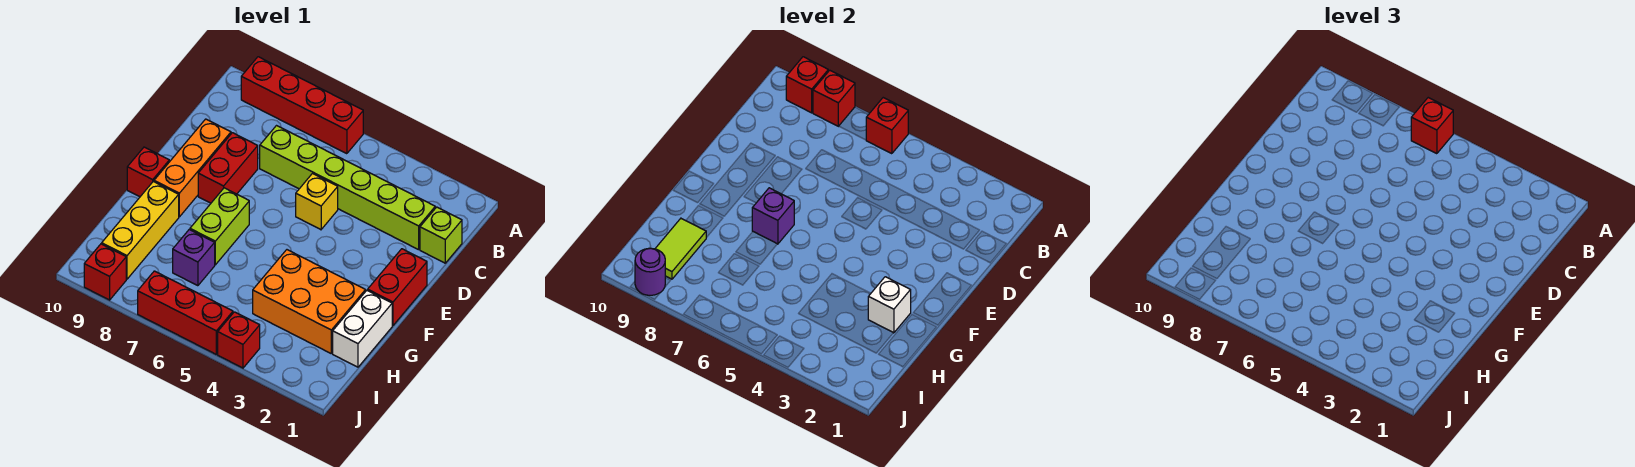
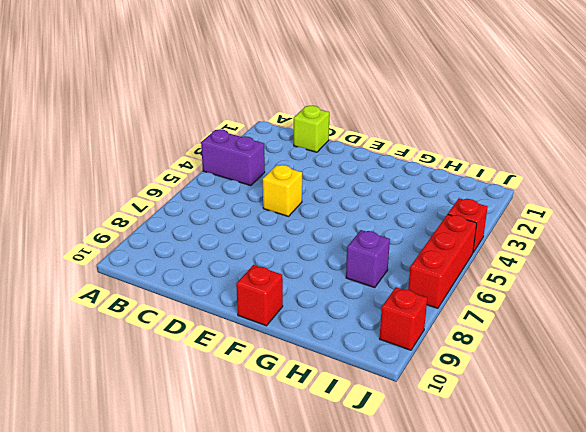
purple 1x2 brick [201,129,265,186] -> none
none -> red 1x4 brick [241,57,363,154]
none -> lime 1x6 brick [260,126,435,250]
none -> red 1x2 brick [198,133,258,203]

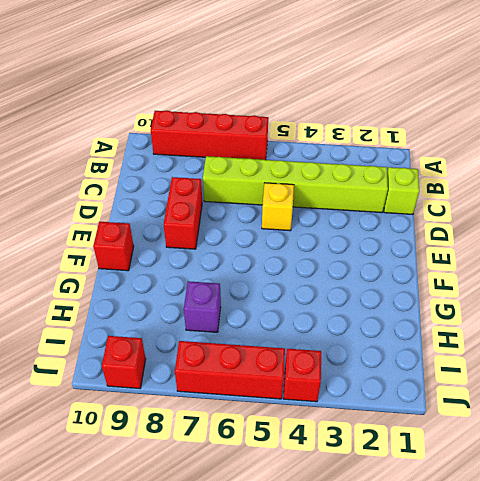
none -> orange 1x3 brick [154,119,231,217]
none -> red 1x2 brick [368,249,427,326]
none -> lime 1x2 brick [190,188,249,265]

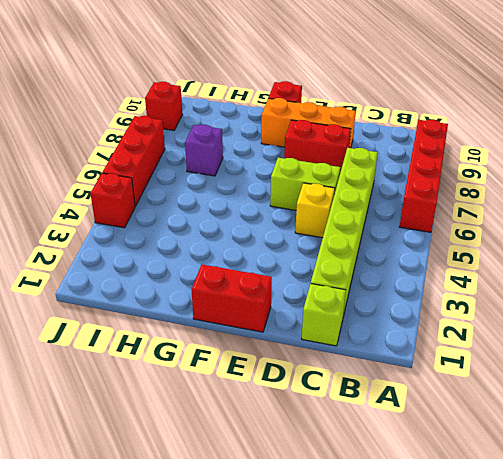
lime 1x2 brick [270,158,340,210] -> lime 1x2 brick moved to [190,188,249,265]
none -> white 1x2 brick [333,290,392,367]
none -> orange 2x3 brick [253,250,366,353]
none -> yellow 1x3 brick [102,181,179,279]

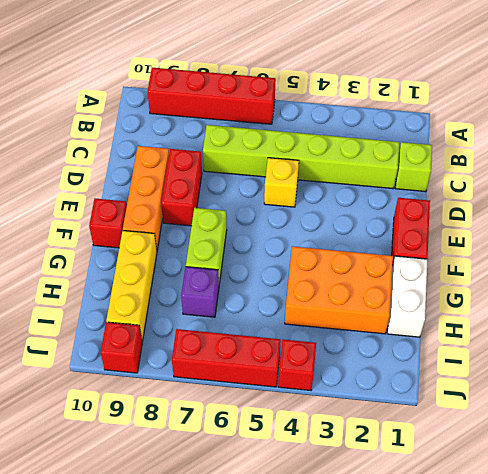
none -> red 1x1 brick [866,98,908,154]
none -> red 1x1 brick [813,70,855,126]
none -> red 1x1 brick [786,57,828,113]

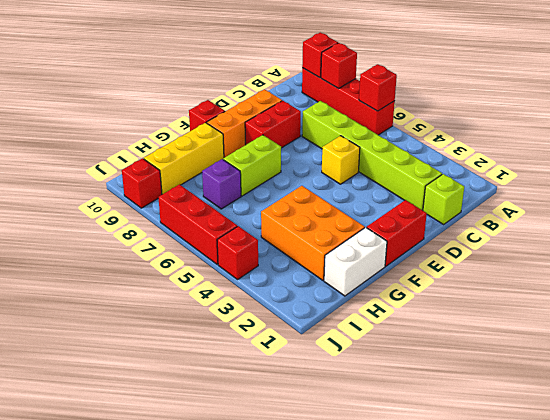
none -> purple 1x1 brick [752,188,794,244]
none -> white 1x1 brick [868,277,911,333]
none -> lime 1x2 tile [655,218,706,279]

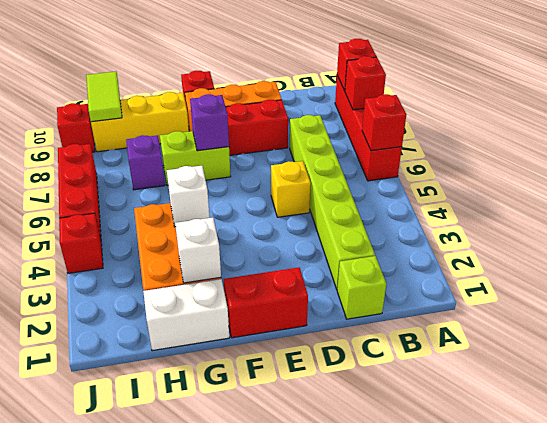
white 1x1 brick [167,166,210,227] -> none
lime 1x2 tile [86,72,122,122] -> lime 1x2 tile turned to [655,218,706,279]
none -> purple 1x1 round brick [635,248,665,295]
none -> red 1x1 brick [1411,98,1453,154]

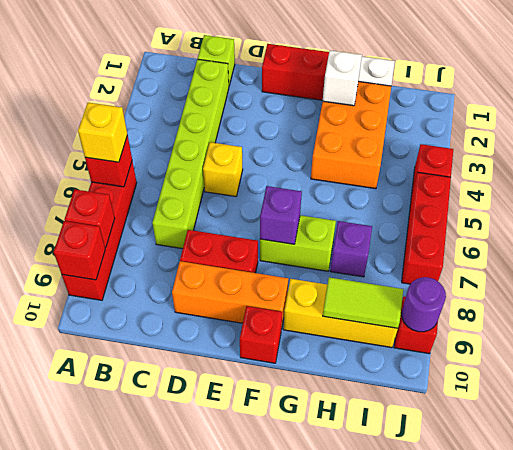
yellow 1x1 brick [78,103,127,162] -> red 1x1 brick [1411,98,1453,154]

